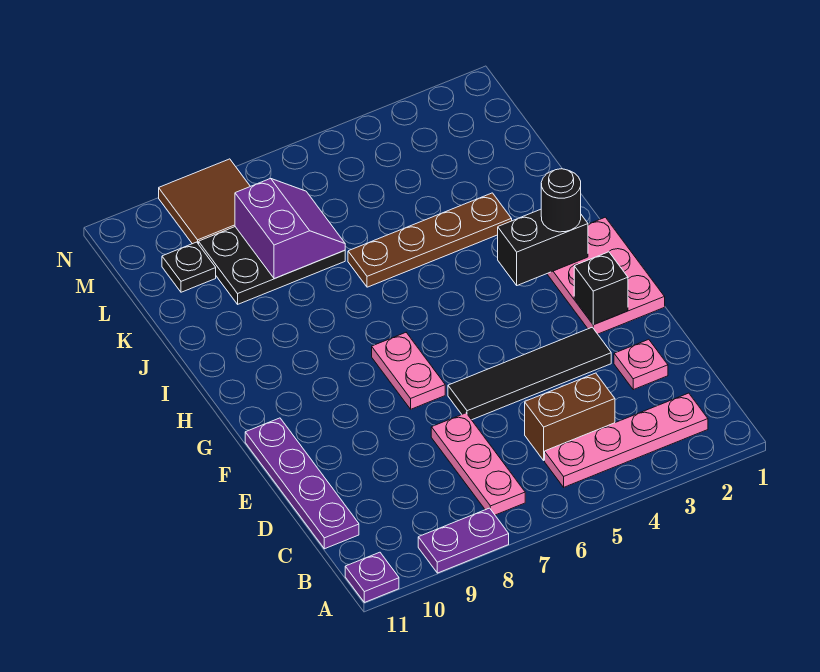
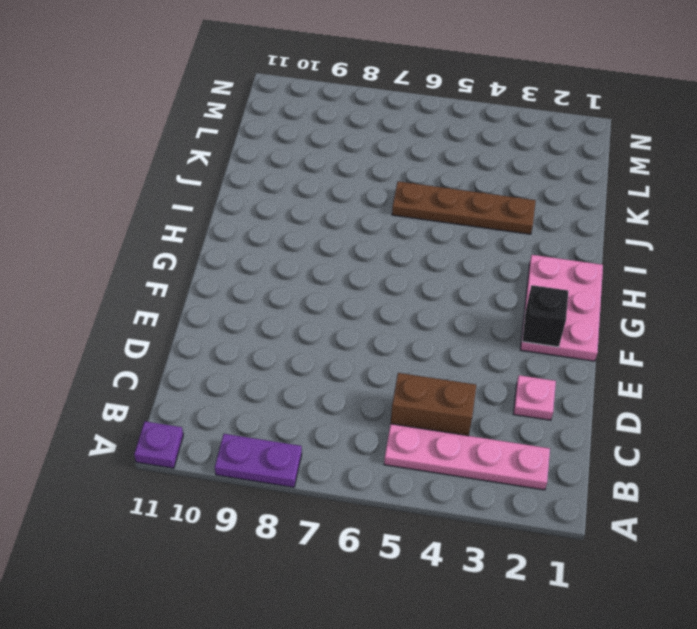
none -> pink 1x3 plate [431,413,525,515]
none -> purple 1x4 plate [245,418,359,549]
none -> black 1x4 tile [448,327,611,420]

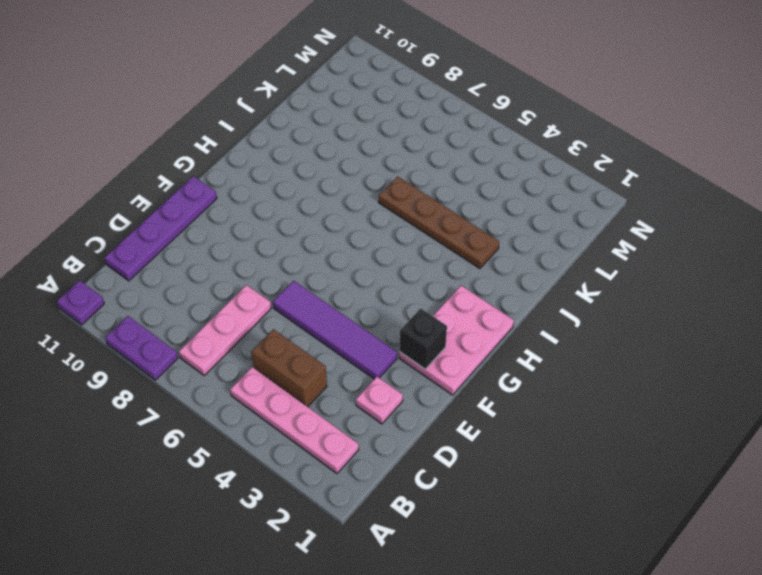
purple 1x4 tile [273,281,397,379] -> black 1x4 tile [448,327,611,420]
none -> pink 1x2 plate [372,333,445,409]
none -> black 2x3 plate [199,227,345,304]
none -> black 1x1 plate [162,242,216,292]

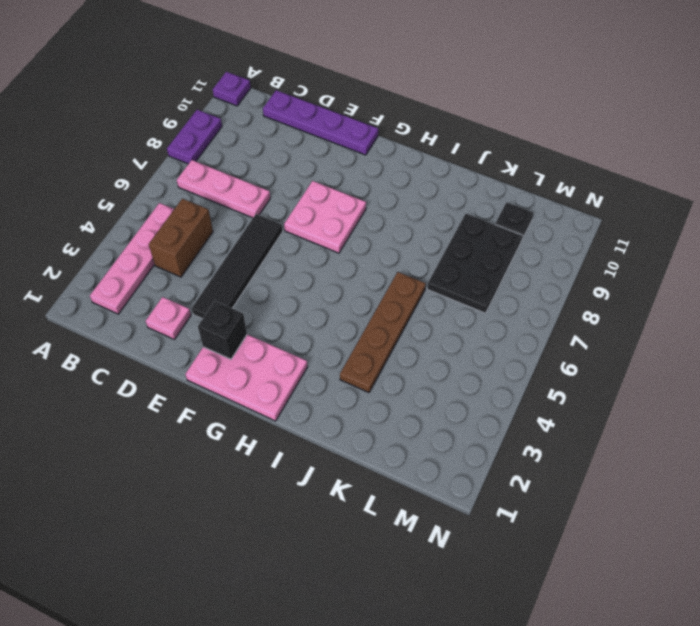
pink 2x2 plate [284,181,366,253] -> pink 1x2 plate [372,333,445,409]
none -> brown 2x2 tile [159,159,250,244]
none -> black 1x2 brick [498,209,588,285]
none -> purple 2x2 slope [235,178,345,279]

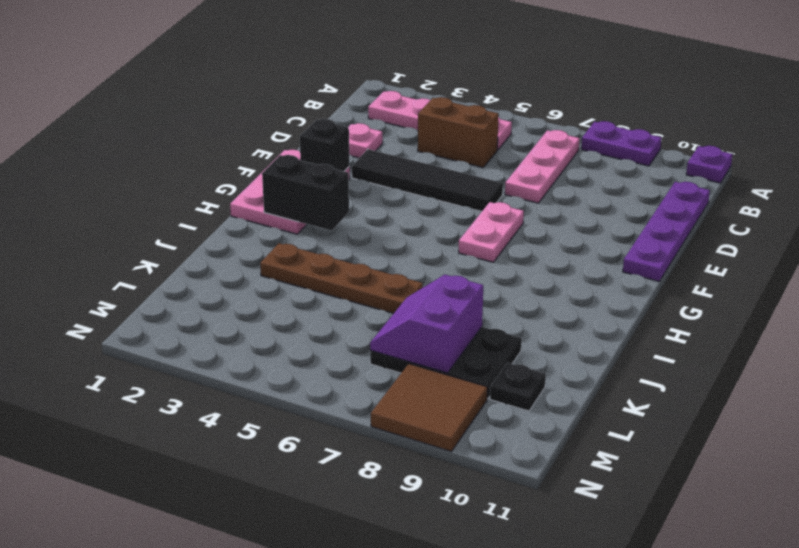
none -> black 1x1 round brick [541,169,581,232]

